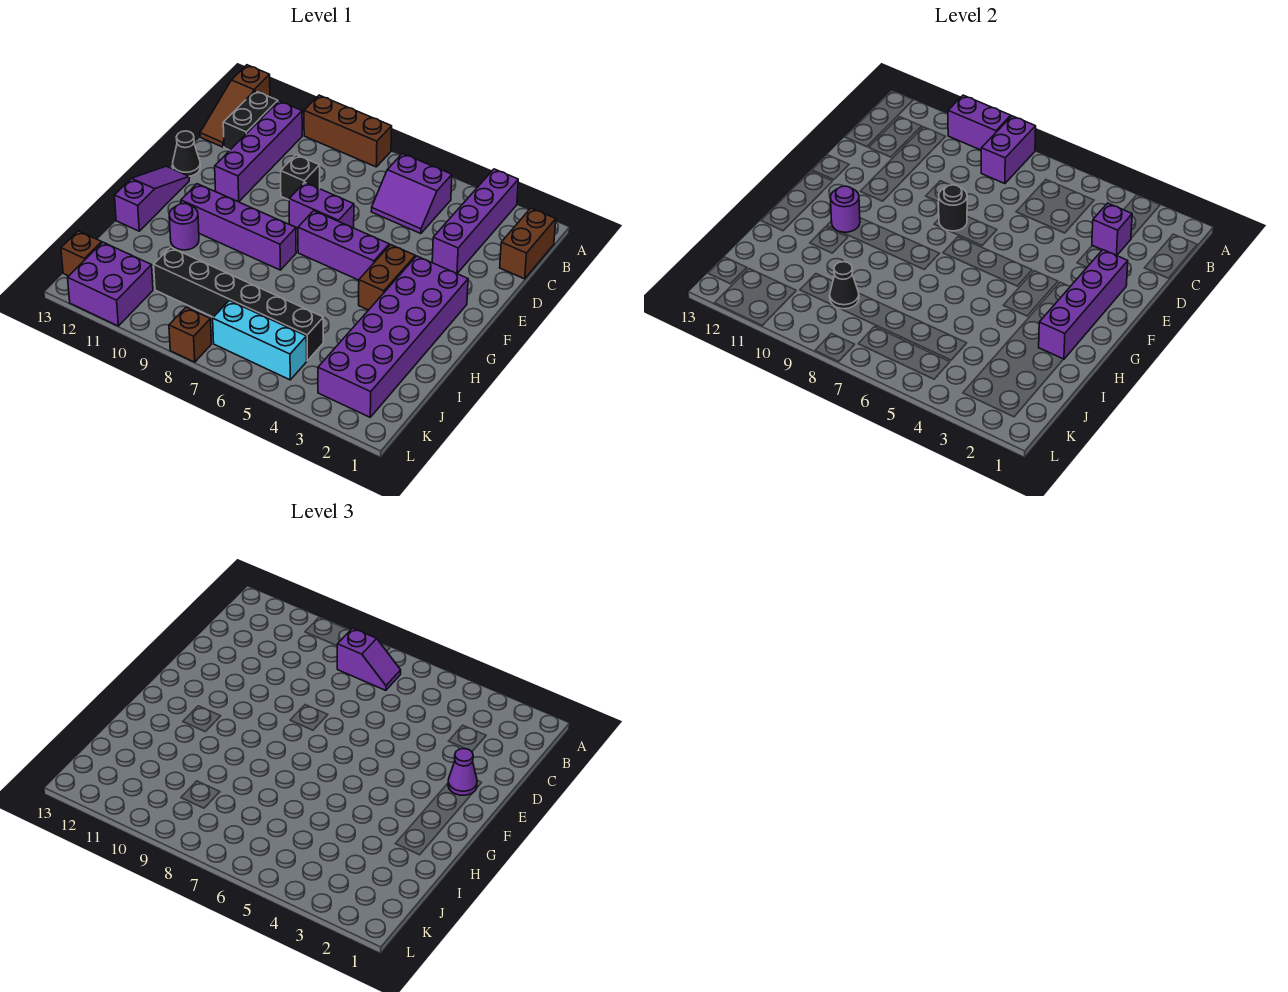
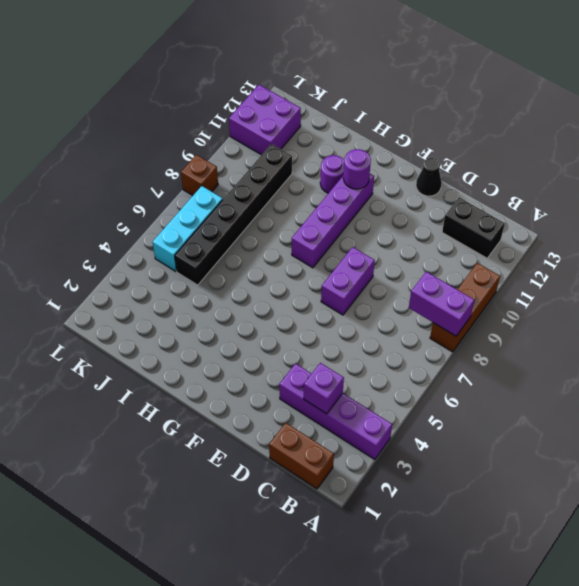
none -> brown 1x3 slope [200,65,270,147]
none -> purple 2x2 slope [371,153,452,234]
none -> purple 1x4 brick [215,101,302,202]
none -> black 1x1 brick [281,155,320,200]

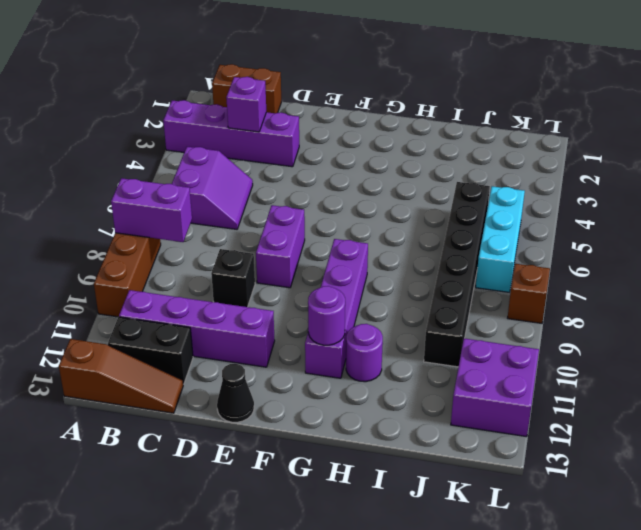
none -> purple 2x6 brick [318,256,468,417]
none -> brown 1x2 brick [359,245,415,310]
none -> purple 1x3 brick [298,211,389,280]
none -> purple 1x3 slope [114,166,189,231]

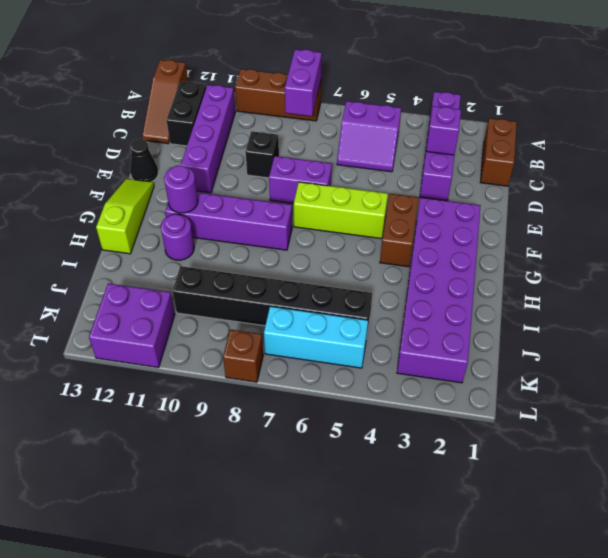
lime 1x3 brick [294,182,388,239] -> purple 1x3 brick [298,211,389,280]
lime 1x3 slope [96,179,154,254] -> purple 1x3 slope [114,166,189,231]
none -> brown 1x1 brick [61,231,102,276]
none -> purple 1x2 brick [948,95,1011,150]
none -> purple 1x4 brick [1039,250,1128,359]
none -> black 1x1 round brick [939,185,967,231]

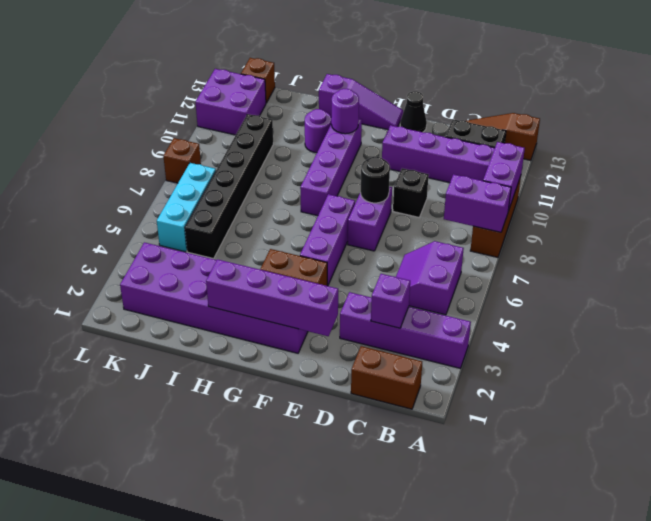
none -> black 1x1 cone [830,262,859,309]
none -> purple 1x2 slope [337,628,401,690]
none -> purple 1x1 cone [448,748,477,795]

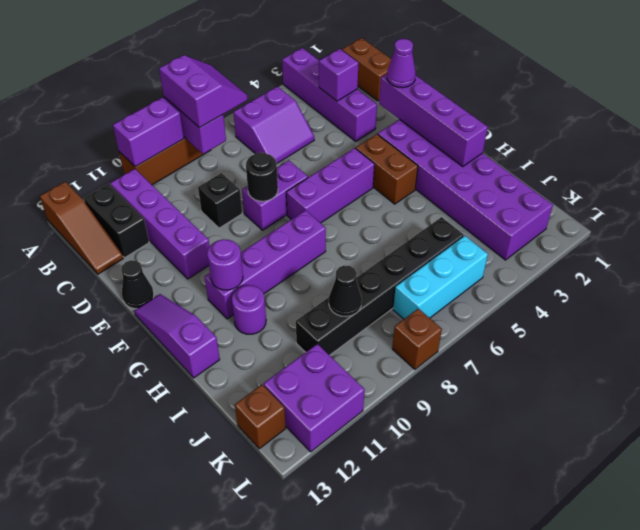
purple 2x2 slope [159,55,248,128] -> purple 1x2 slope [337,628,401,690]

